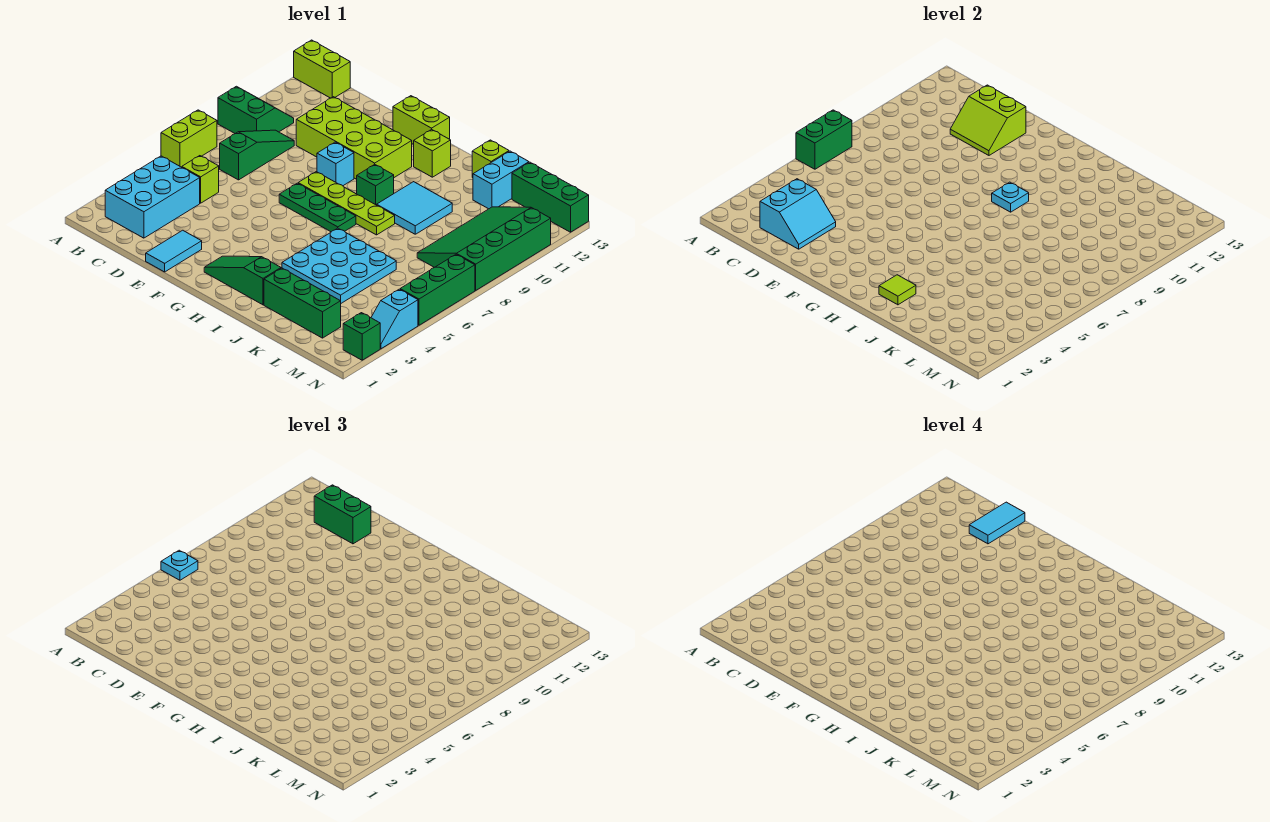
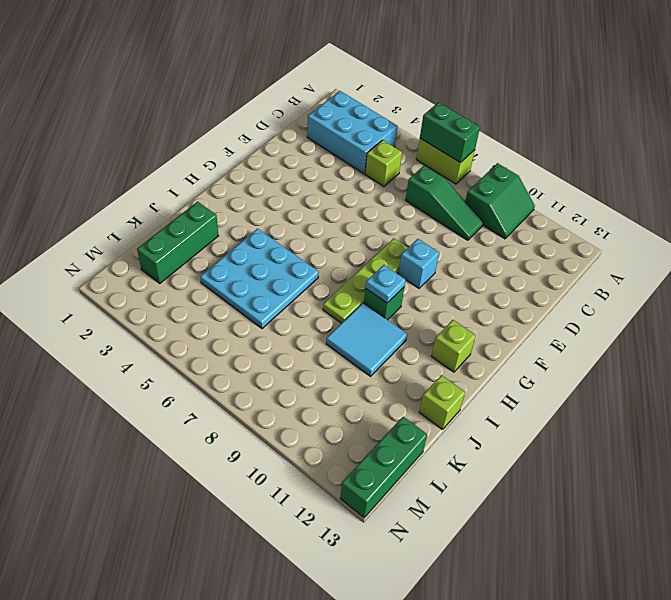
none -> lime 1x2 brick [294,40,350,98]
none -> lime 2x4 brick [296,97,412,179]
none -> cyan 1x2 tile [146,230,202,272]
none -> green 1x3 plate [279,183,356,232]

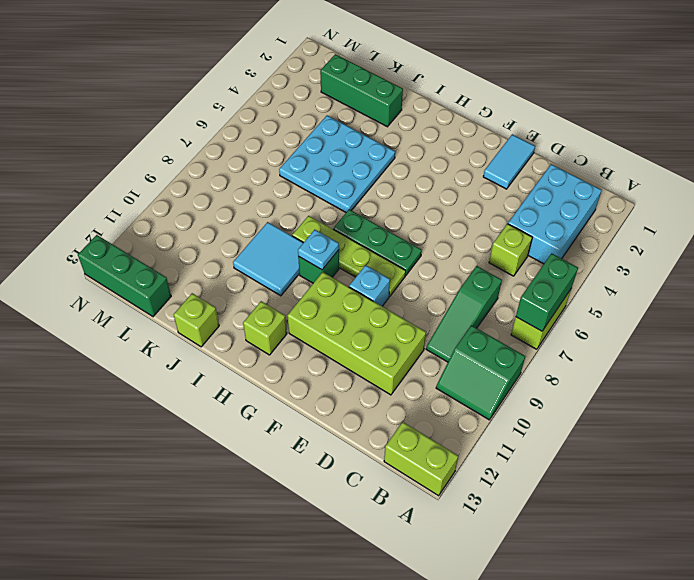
none -> lime 1x2 brick [393,96,450,145]
none -> green 1x3 slope [204,256,281,305]
none -> cyan 1x2 brick [473,151,529,209]
none -> green 3x4 slope [417,207,551,290]

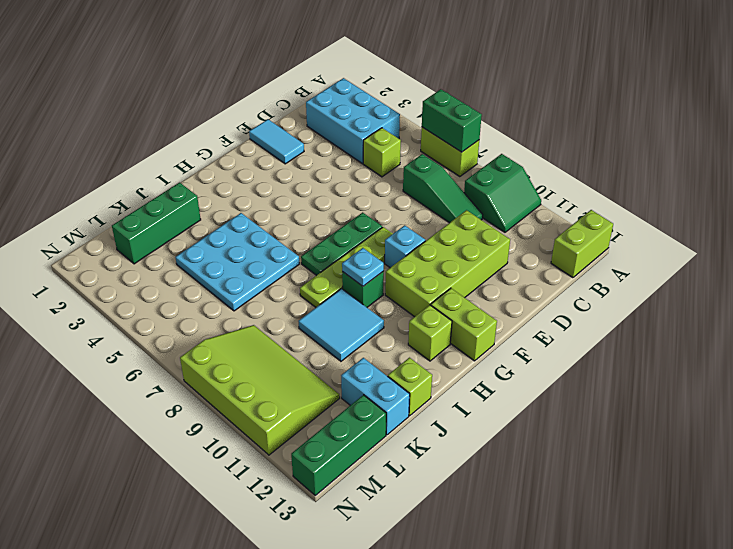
lime 1x2 brick [431,288,497,361] -> lime 1x2 brick turned to [393,96,450,145]
lime 3x4 slope [180,325,340,455] -> green 3x4 slope [417,207,551,290]
none -> green 1x3 slope [204,256,281,305]
none -> green 1x1 brick [343,313,380,360]
none -> cyan 1x2 slope [371,289,418,349]
none -> green 1x3 brick [400,254,475,325]

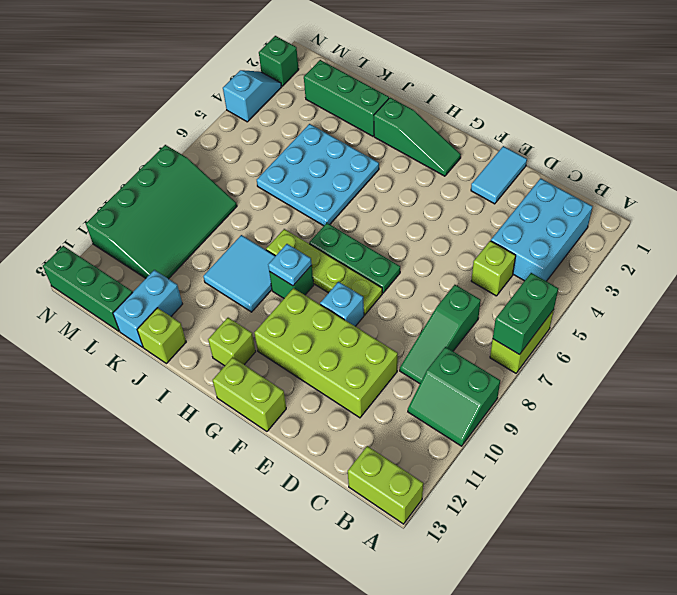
none -> green 1x3 brick [400,254,475,325]
none -> cyan 2x2 slope [760,179,836,249]
none -> lime 2x2 slope [950,85,1026,155]
none -> lime 1x1 tile [879,275,916,305]

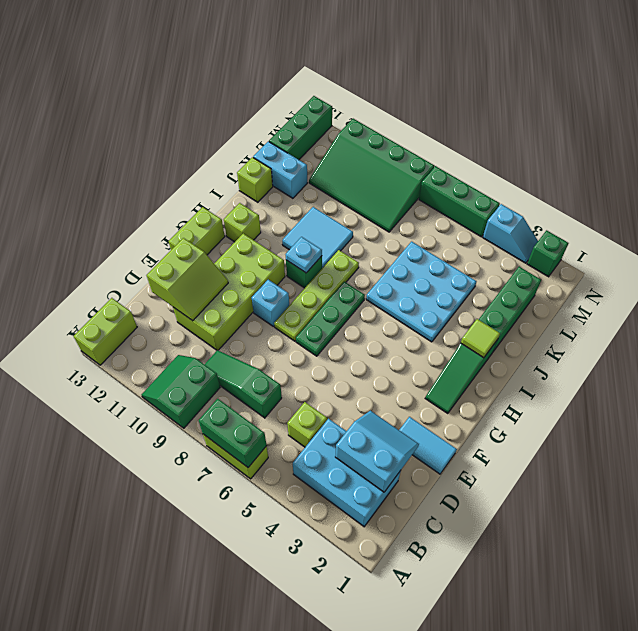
none -> cyan 1x1 plate [161,550,198,580]
none -> green 1x2 brick [314,485,371,544]
none -> cyan 1x2 tile [969,502,1025,544]

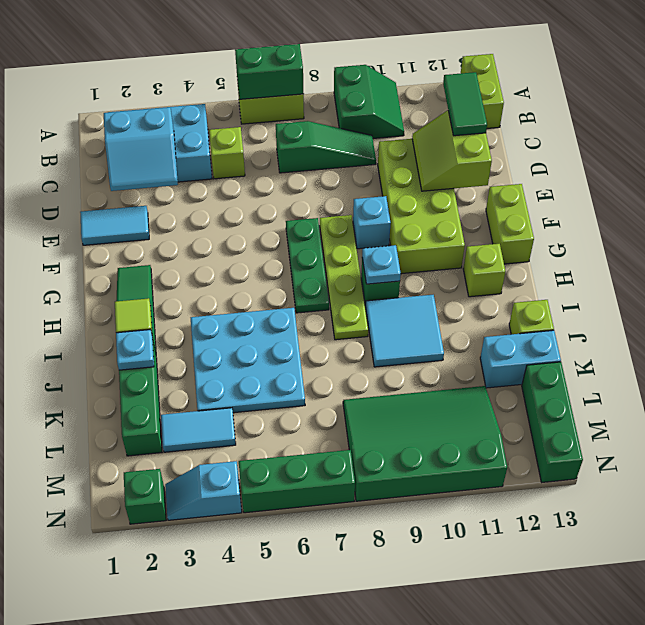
green 1x2 tile [443,72,487,136] -> green 1x2 brick [314,485,371,544]
cyan 1x1 plate [116,330,154,370] -> cyan 1x1 plate moved to [161,550,198,580]
cyan 1x2 tile [161,408,236,452] -> cyan 1x2 tile moved to [969,502,1025,544]

